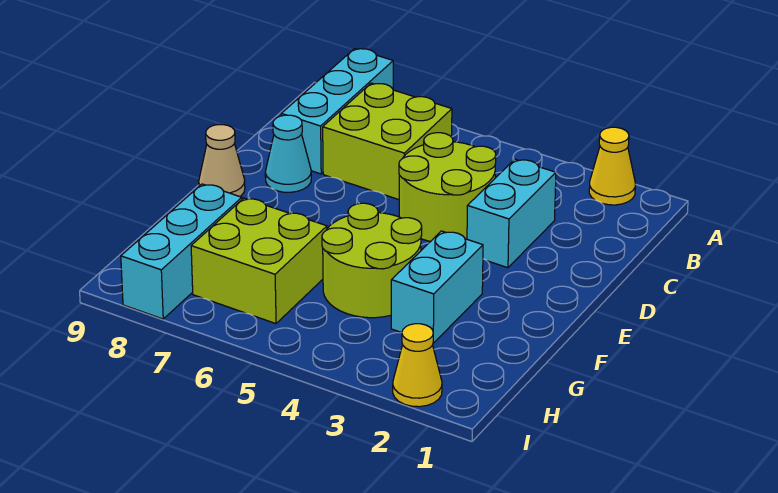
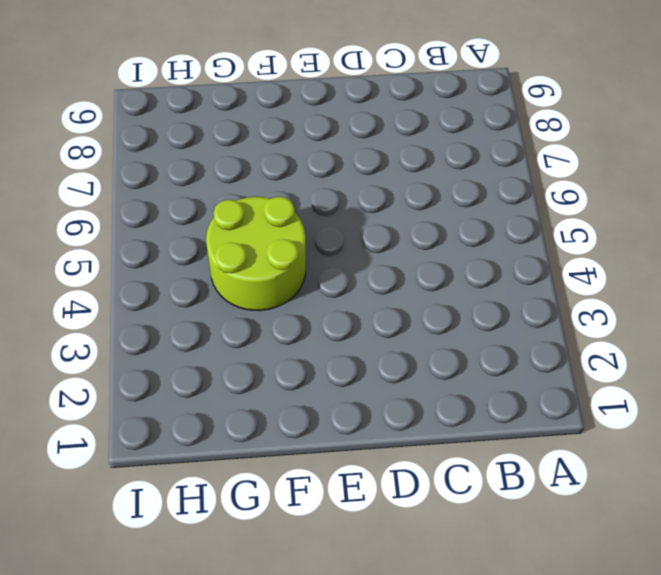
none -> yellow 1x1 cone [589,127,635,205]
none -> cyan 1x3 brick [281,49,393,174]
none -> lime 2x2 brick [323,83,452,200]

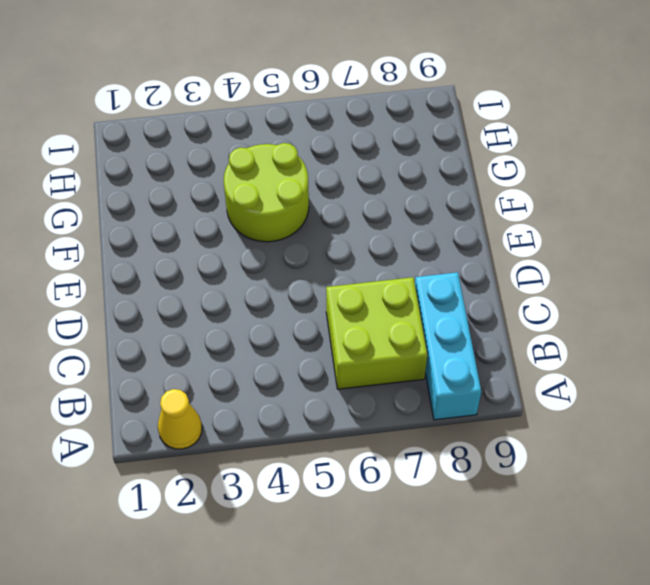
none -> cyan 1x2 brick [467,159,556,268]
none -> lime 2x2 round brick [399,133,496,242]
none -> cyan 1x1 cone [265,115,311,192]

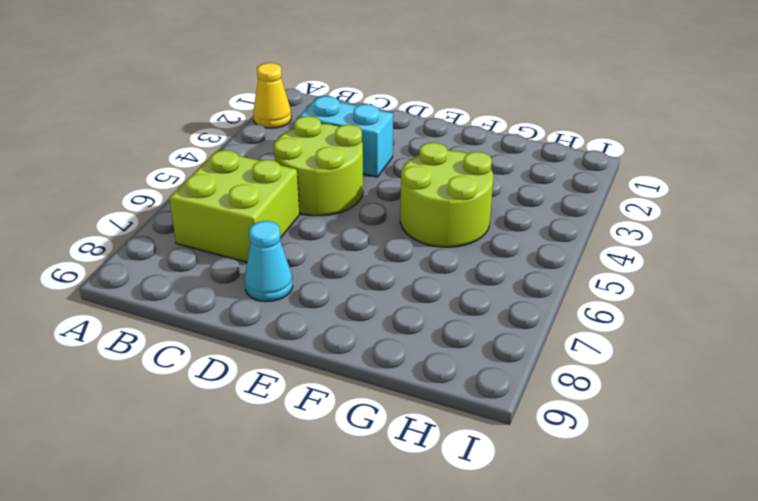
none -> cyan 1x3 brick [281,49,393,174]
none -> tan 1x1 cone [199,125,245,197]
none -> cyan 1x2 brick [391,231,483,343]

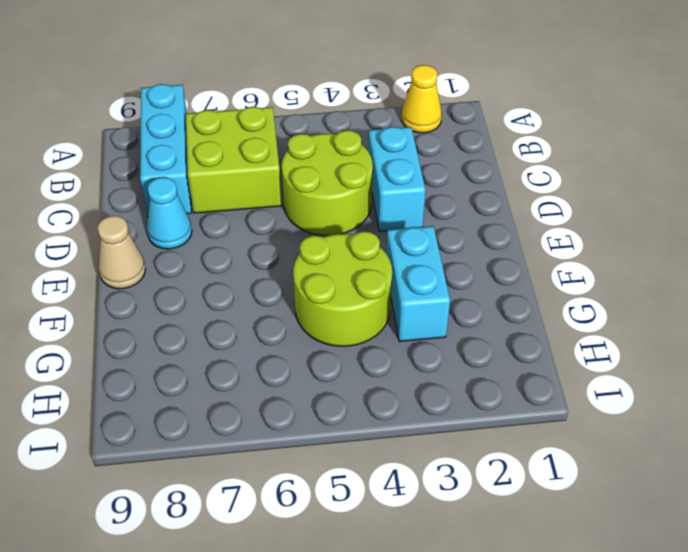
none -> lime 2x2 brick [191,198,327,324]
none -> cyan 1x3 brick [121,184,242,319]
none -> yellow 1x1 cone [393,324,442,407]

